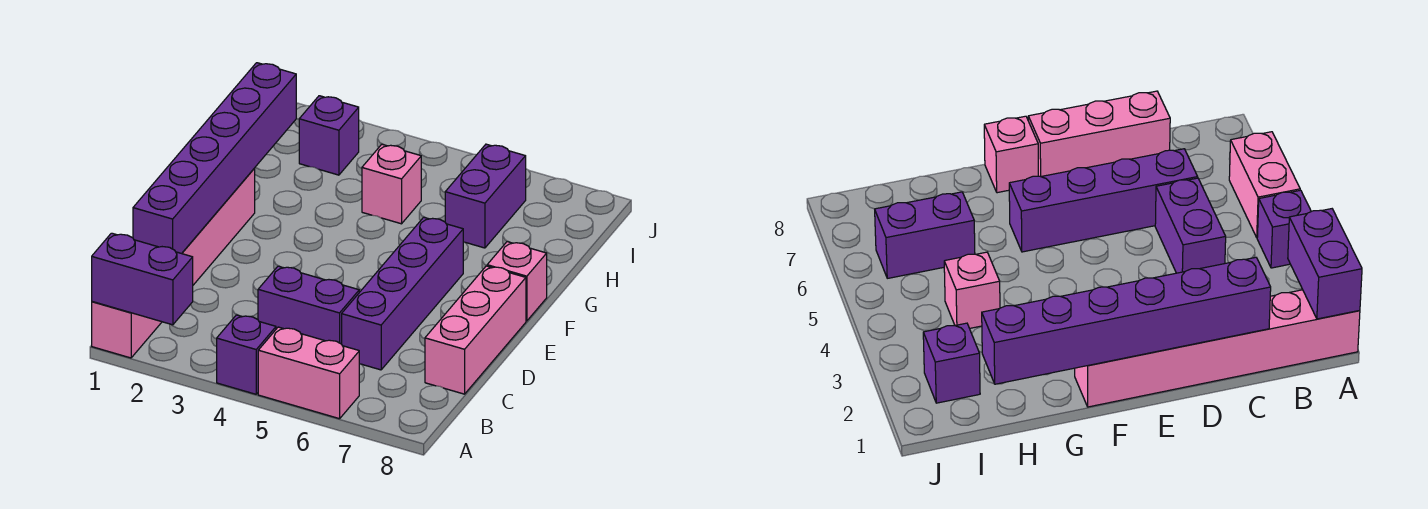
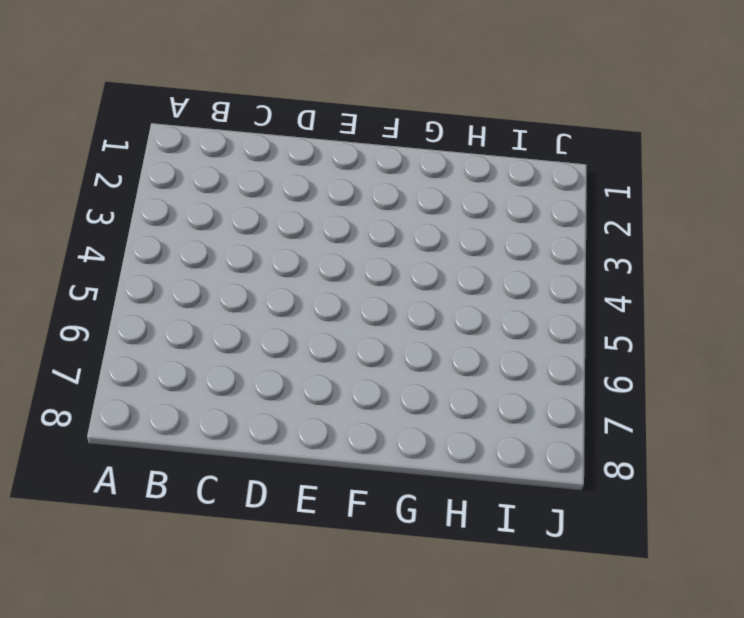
none -> pink 1x6 brick [92,168,255,358]
none -> purple 1x1 brick [217,315,276,394]
none -> pink 1x2 brick [258,327,359,419]

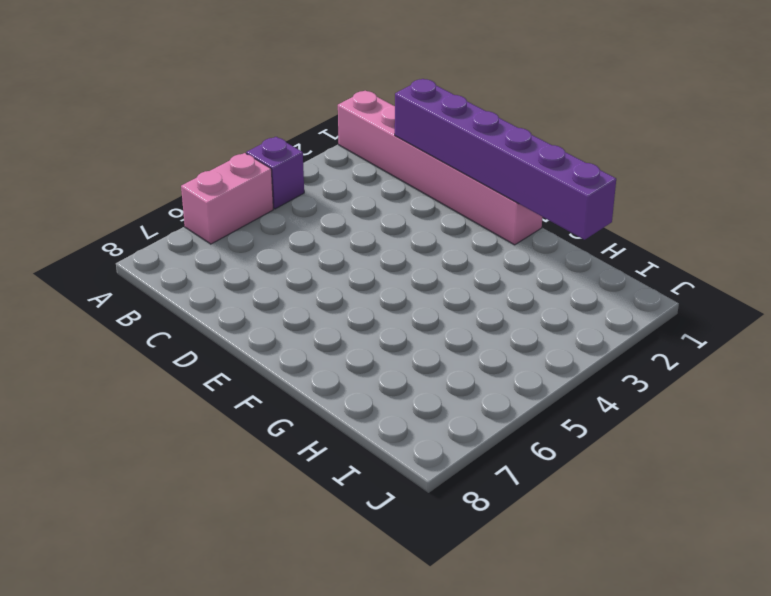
none -> purple 1x2 brick [258,266,359,344]
none -> purple 1x4 brick [342,217,463,370]
none -> pink 1x3 brick [425,266,526,394]

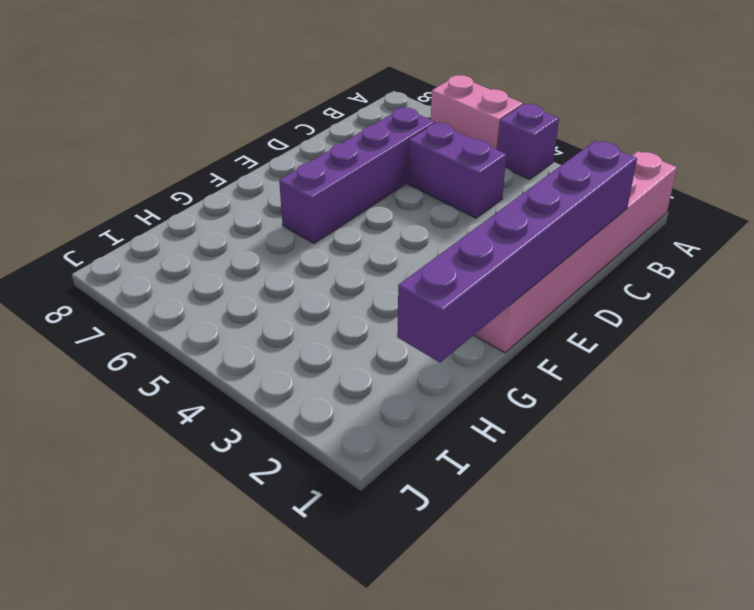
none -> pink 1x3 brick [425,266,526,394]
none -> pink 1x1 brick [487,242,547,321]
none -> pink 1x1 brick [362,144,421,224]

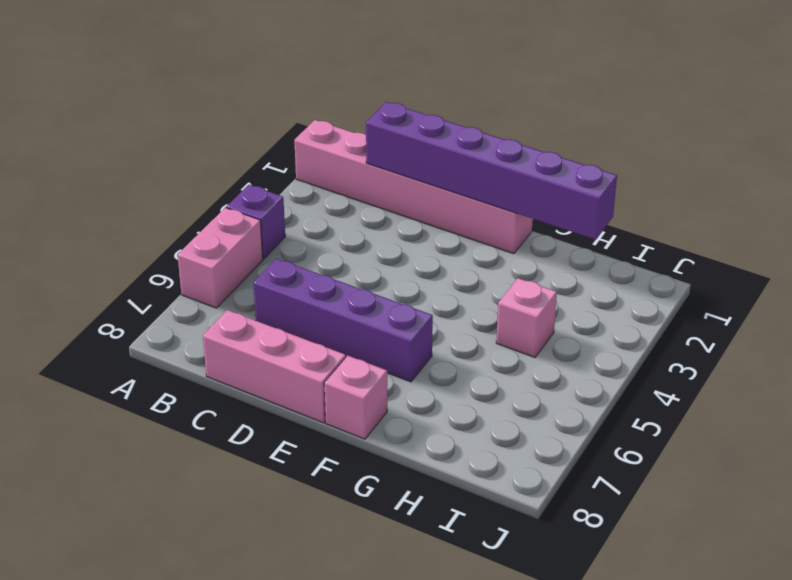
none -> purple 1x2 brick [258,266,359,344]
none -> purple 1x2 brick [445,144,526,248]
none -> purple 1x1 brick [299,96,359,175]

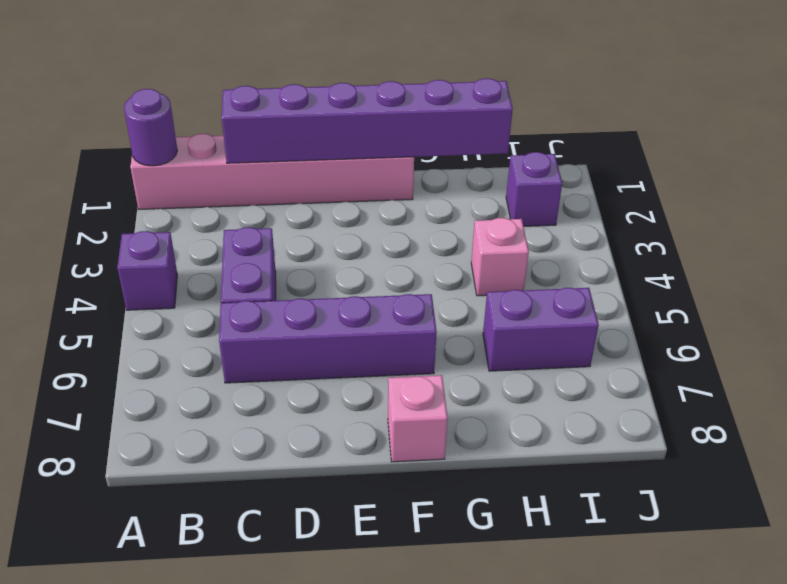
purple 1x1 round brick [124,89,177,166] -> purple 1x2 brick [92,233,193,325]
none -> pink 1x2 brick [258,327,359,419]
none -> pink 1x3 brick [425,266,526,394]

